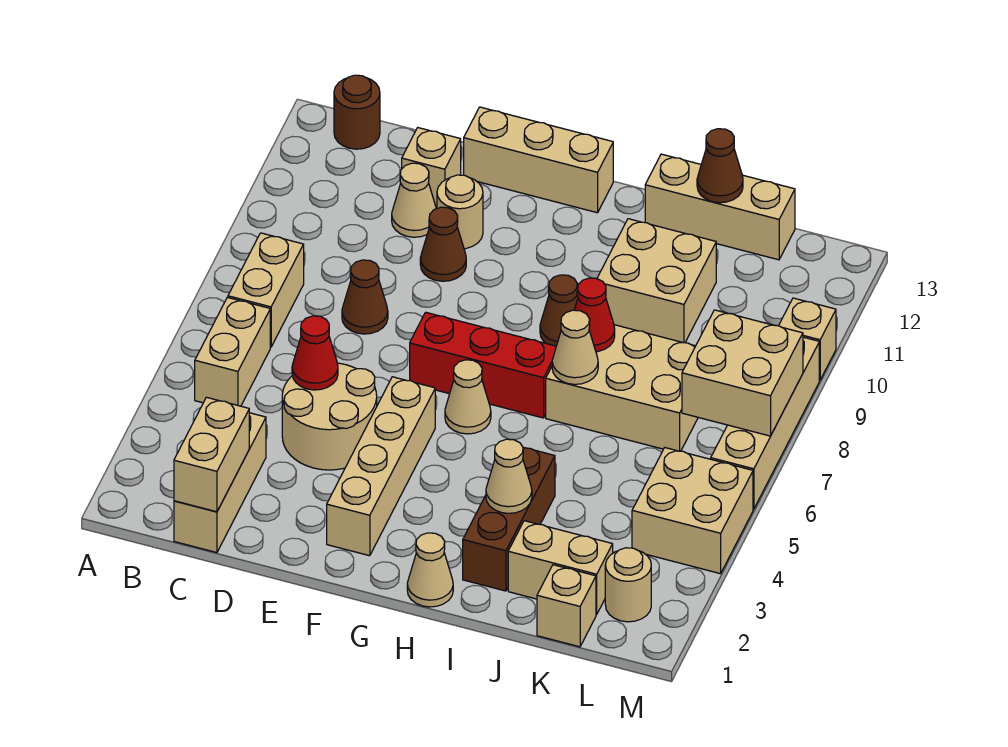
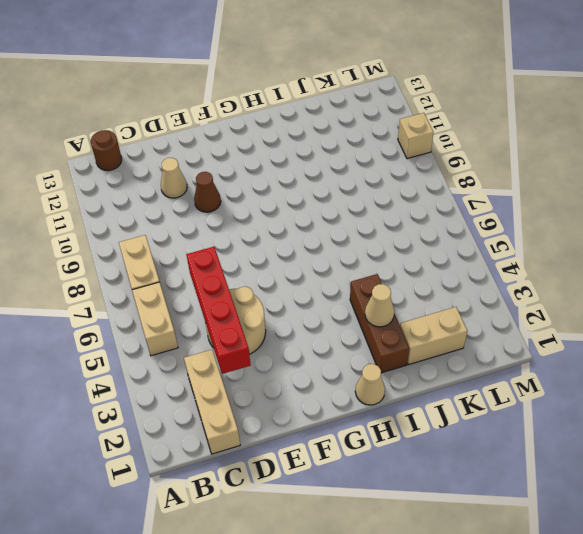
red 1x4 brick [186,247,251,374] -> red 1x1 cone [292,316,338,390]
none -> brown 1x1 cone [342,260,388,334]
none -> tan 1x1 brick [402,128,461,208]
none -> tan 1x1 round brick [437,175,483,249]
none -> tan 1x3 brick [464,107,613,213]

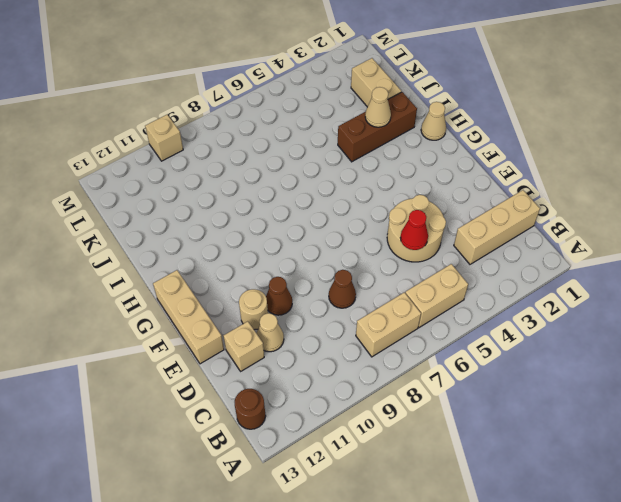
none -> tan 1x4 brick [327,377,435,556]
none -> red 1x3 brick [410,312,556,418]
none -> tan 1x1 cone [445,360,491,434]
none -> brown 1x1 cone [540,275,578,346]

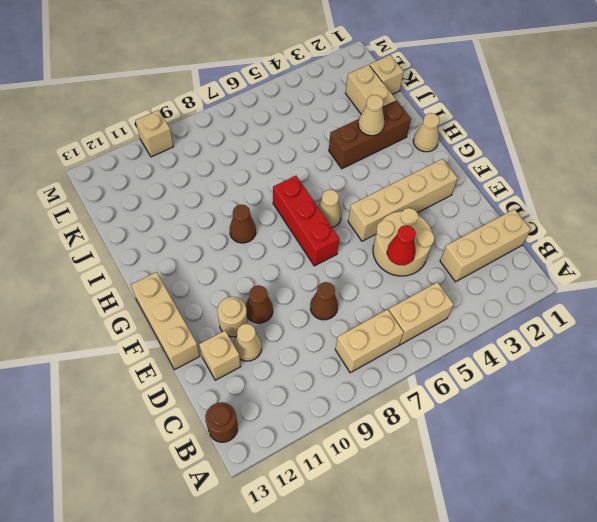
none -> tan 2x3 brick [546,325,698,451]
none -> tan 2x2 brick [597,219,716,343]
none -> tan 1x3 brick [645,154,795,260]
none -> tan 1x1 round brick [605,548,651,622]

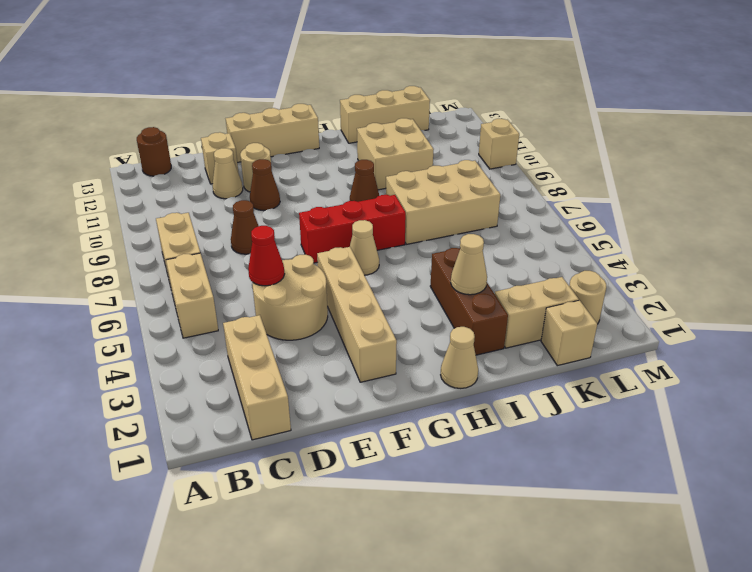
none -> tan 2x2 brick [632,448,753,574]
none -> tan 1x4 brick [711,337,819,509]
none -> tan 1x2 brick [174,397,249,512]
none -> tan 1x1 cone [552,310,598,384]

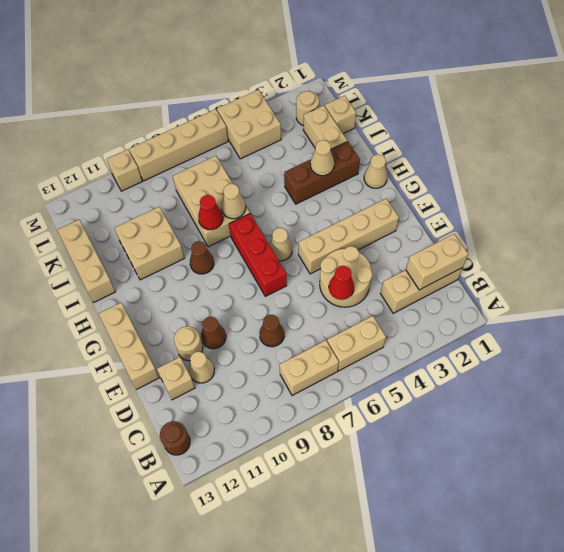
none -> brown 1x1 cone [697,129,743,203]
none -> tan 2x2 brick [682,310,803,436]

